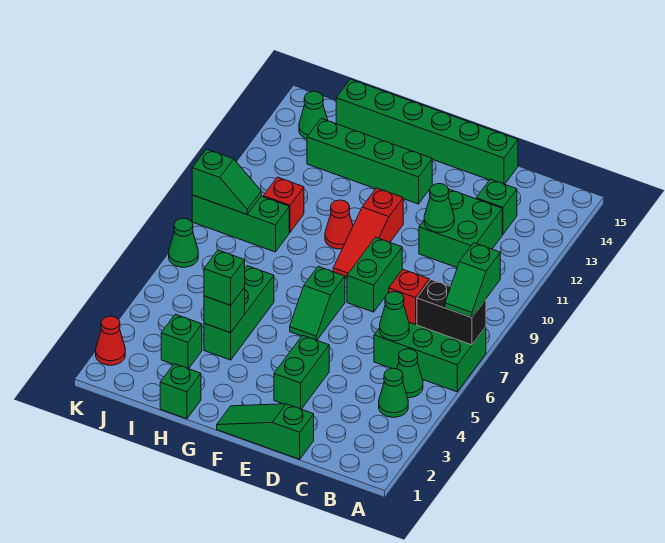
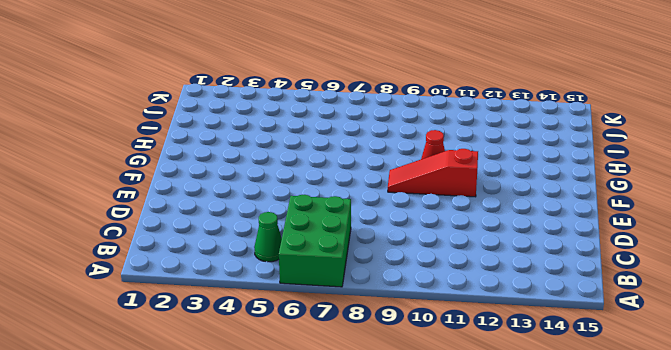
none -> green 1x1 cone [379,368,408,417]
none -> green 2x2 brick [419,189,502,268]
none -> green 1x1 brick [476,179,517,234]

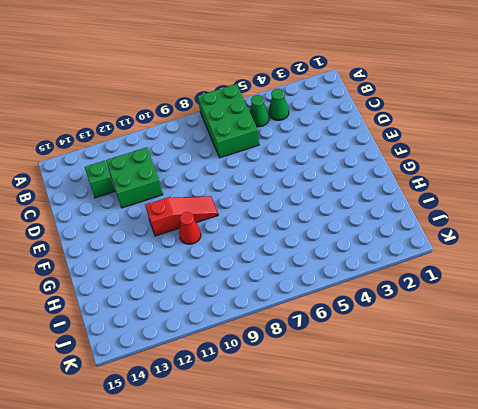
none -> green 1x3 slope [217,404,314,459]
none -> green 1x6 brick [336,79,518,184]
none -> green 1x2 brick [274,335,329,409]

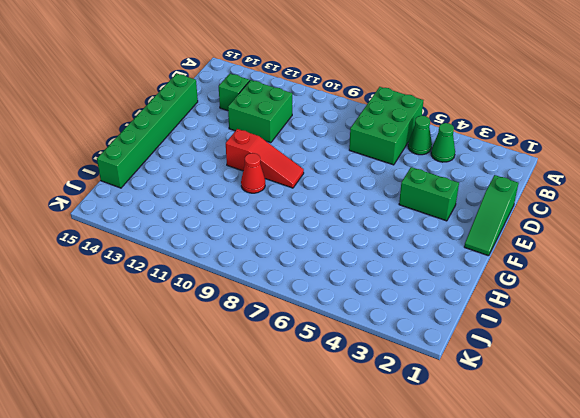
none -> green 1x2 brick [347,237,402,312]
none -> green 1x2 slope [290,266,345,340]
none -> green 1x4 brick [307,119,432,204]

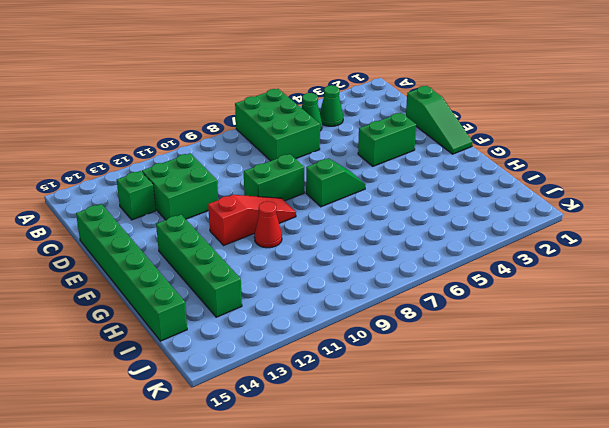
none -> green 1x1 brick [160,364,201,419]
none -> green 1x3 brick [204,266,274,360]
none -> green 1x1 brick [161,314,202,369]

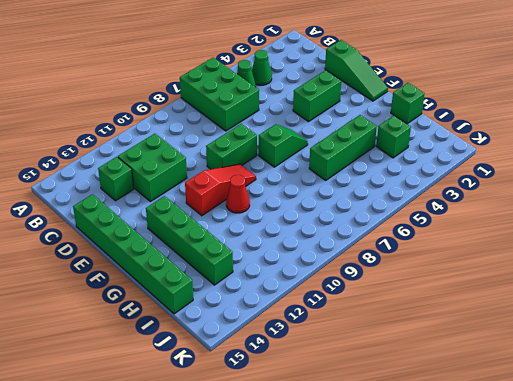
none -> green 1x3 brick [192,195,289,252]
none -> red 1x1 brick [263,177,304,232]
none -> green 1x1 cone [299,91,328,139]

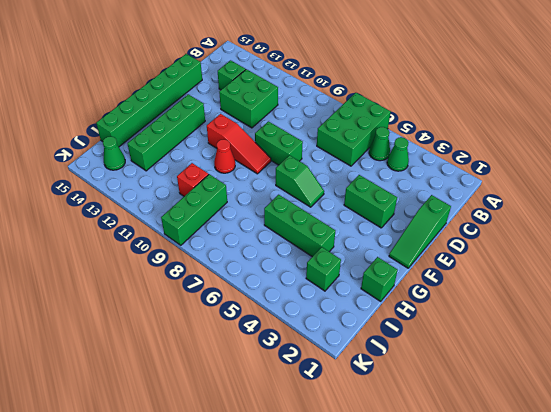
none -> red 1x1 cone [96,316,125,365]
none -> green 1x1 cone [169,218,198,267]
none -> black 1x2 brick [417,280,486,345]

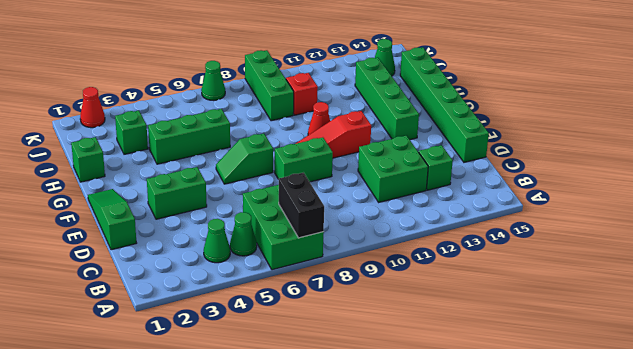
none -> green 1x1 cone [380,292,409,341]
none -> red 1x1 brick [389,269,429,325]
none -> green 1x1 cone [424,184,454,232]

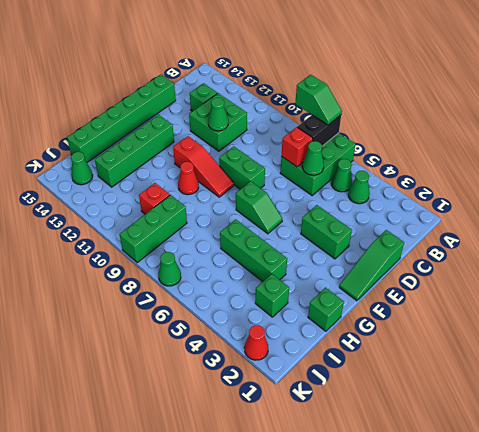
none -> green 1x1 brick [204,287,245,333]
none -> green 1x2 slope [192,149,261,214]
none -> green 1x1 brick [204,250,245,305]

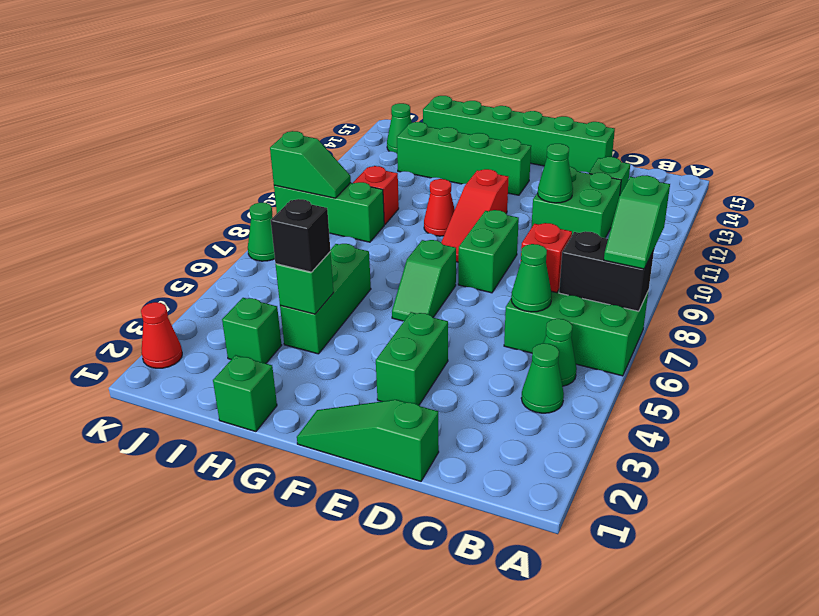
black 1x1 brick [271,199,330,272] -> green 1x1 brick [204,250,245,305]

